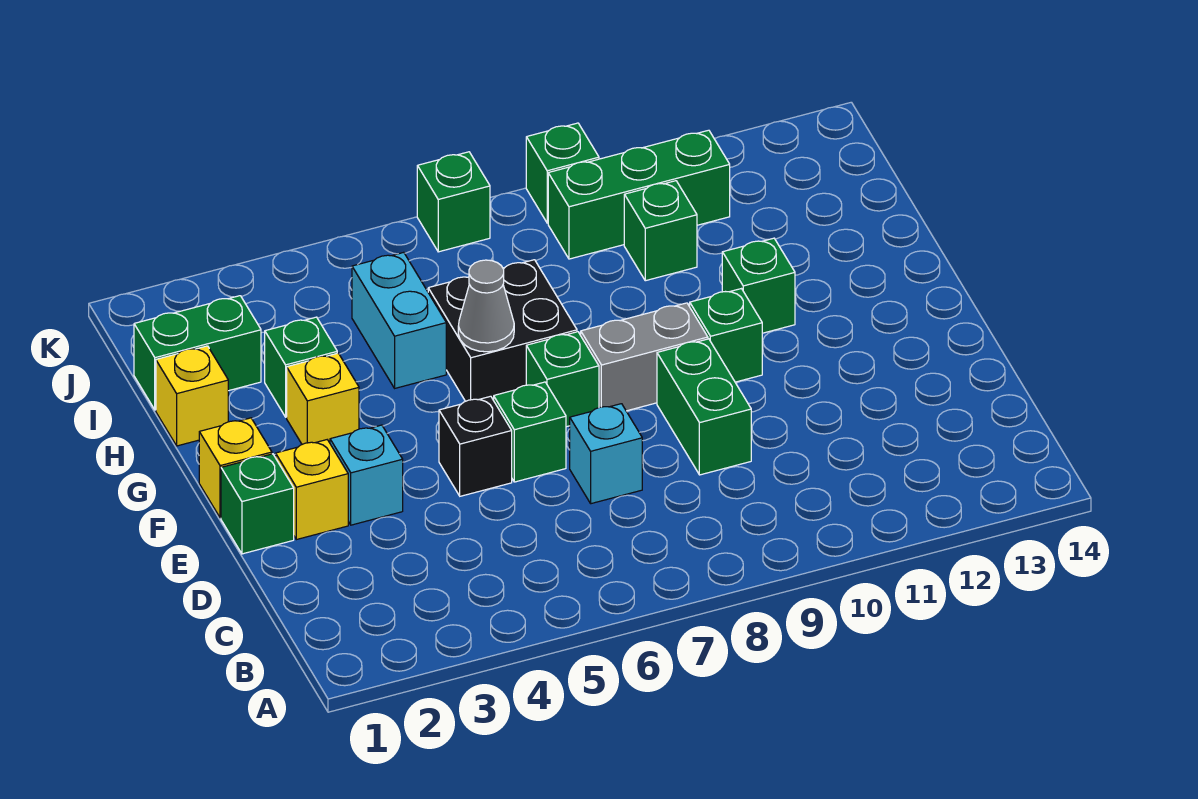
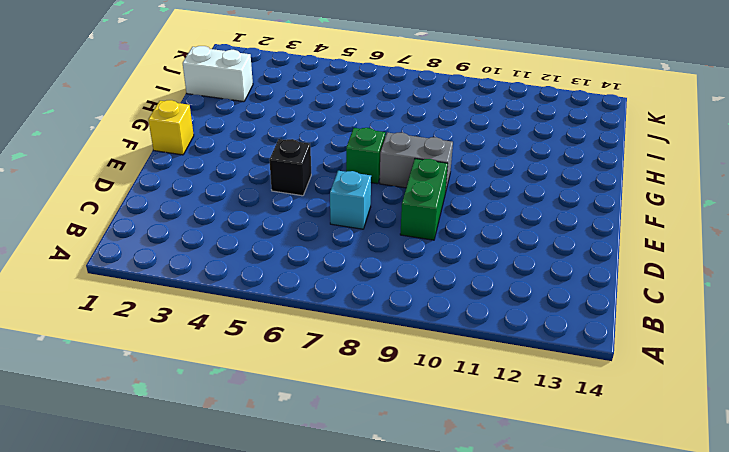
white 1x2 brick [183,46,253,102] -> green 1x2 brick [134,296,261,410]
none -> green 1x1 brick [221,454,294,554]
none -> yellow 1x1 brick [276,440,348,540]
none -> cyan 1x1 brick [330,425,403,525]

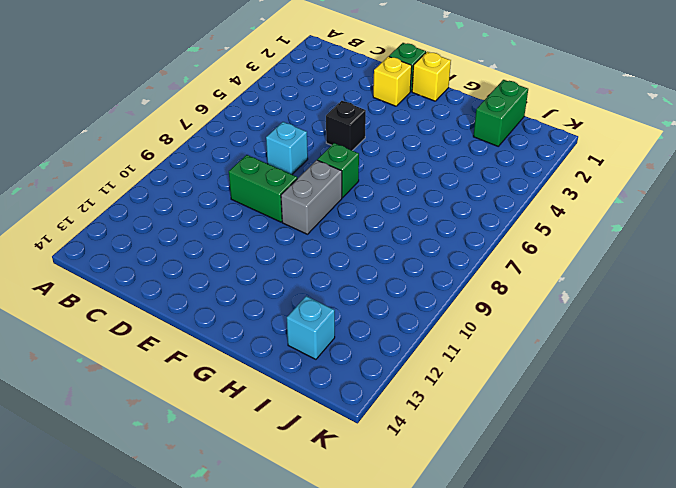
cyan 1x1 brick [287,296,335,359] -> cyan 1x1 brick moved to [330,425,403,525]
none -> green 1x1 brick [494,382,566,482]
none -> green 1x1 brick [690,289,762,382]
none -> yellow 1x1 brick [287,353,359,444]

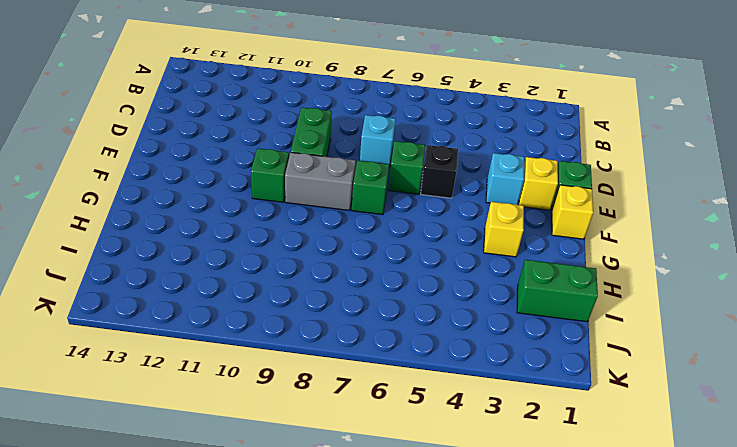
none -> black 2x2 brick [428,260,577,401]
none -> green 1x1 brick [722,238,795,333]
none -> yellow 1x1 brick [156,346,228,446]

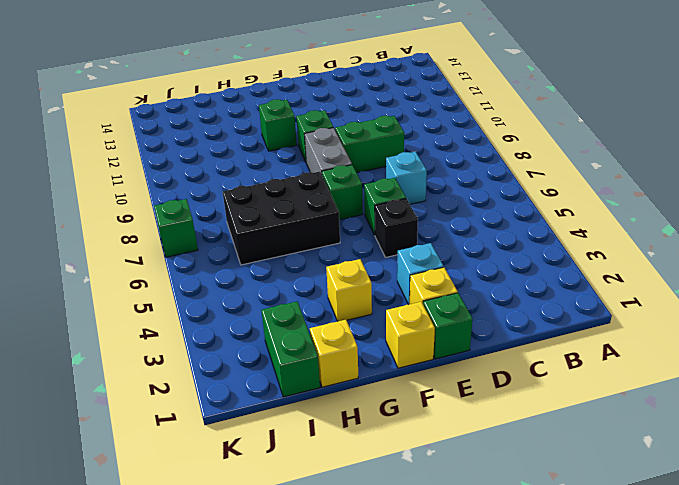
black 2x3 brick [223,171,340,265] -> black 2x2 brick [428,260,577,401]
none -> green 1x1 brick [265,317,337,417]
none -> cyan 1x2 brick [352,252,446,388]
none -> green 1x1 brick [624,181,697,281]

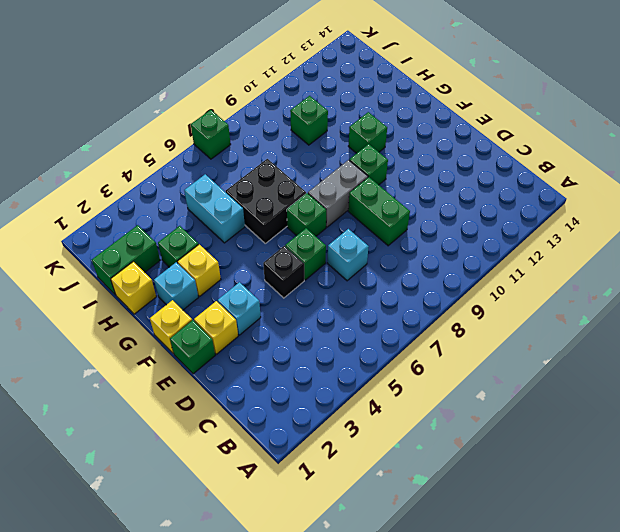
cyan 1x1 brick [154,262,198,310] -> none
none -> green 1x3 brick [548,130,730,259]
none -> green 1x1 brick [526,123,599,223]
none -> grey 1x1 cone [458,260,514,352]

